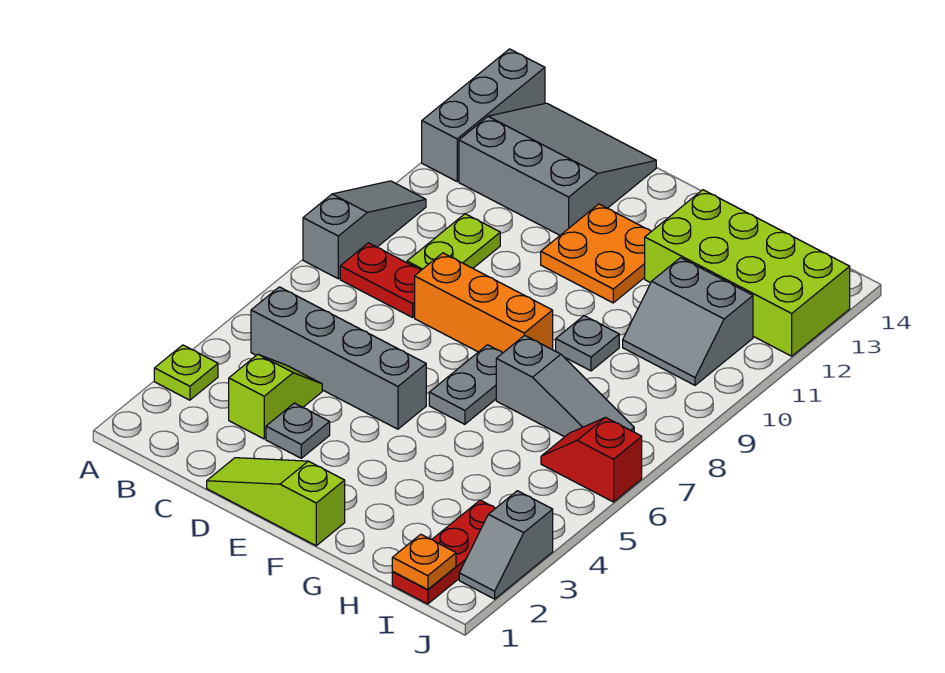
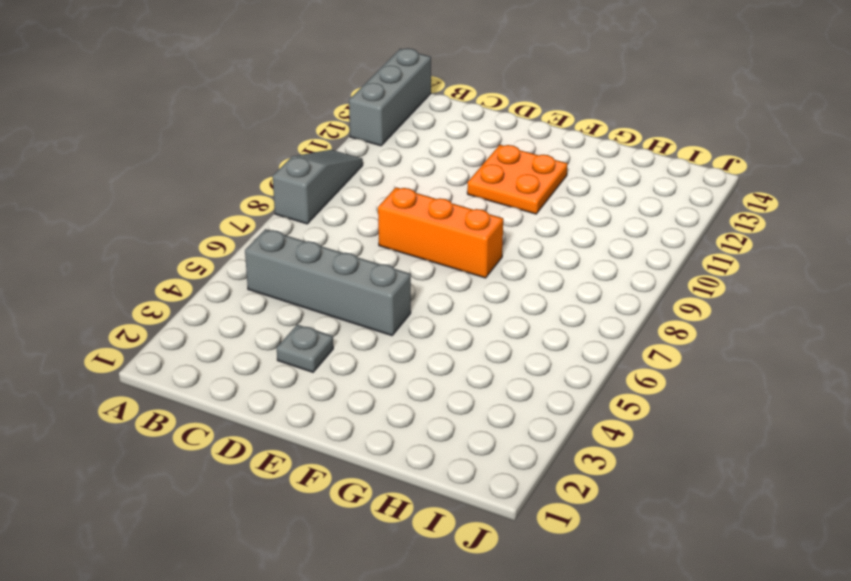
none -> lime 1x1 plate [154,345,218,400]
none -> red 1x2 plate [340,243,421,317]
none -> grey 3x3 slope [459,103,656,235]

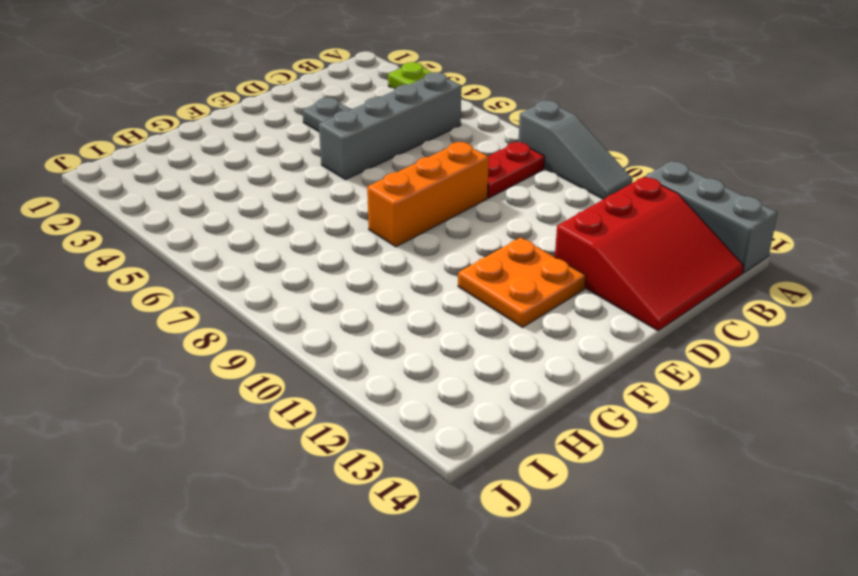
red 3x3 slope [555,177,744,331] -> grey 3x3 slope [459,103,656,235]
none -> lime 1x2 slope [229,354,322,439]
none -> lime 1x2 plate [407,214,500,270]
none -> lime 1x3 slope [207,458,345,546]

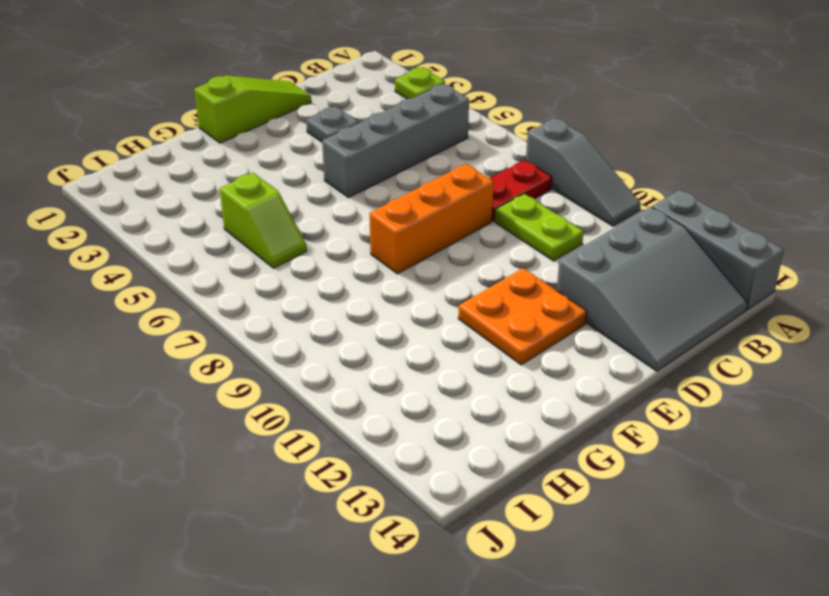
lime 1x2 slope [220,173,307,268] -> lime 1x2 slope moved to [229,354,322,439]
none -> grey 1x2 plate [429,345,502,424]
none -> grey 1x3 slope [496,335,634,437]
none -> grey 1x1 plate [556,316,619,371]

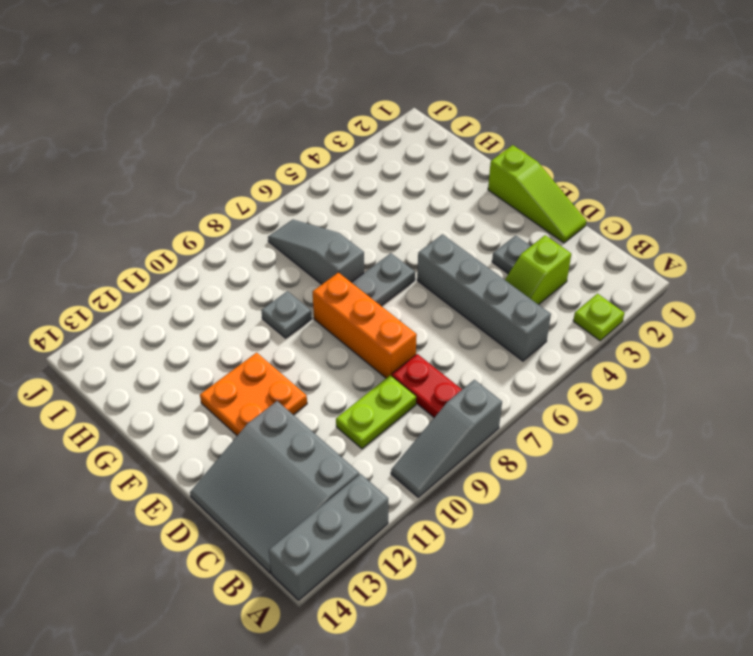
none -> lime 2x4 brick [645,190,850,356]
none -> grey 2x2 slope [623,258,753,385]
none -> red 1x3 plate [392,500,495,604]

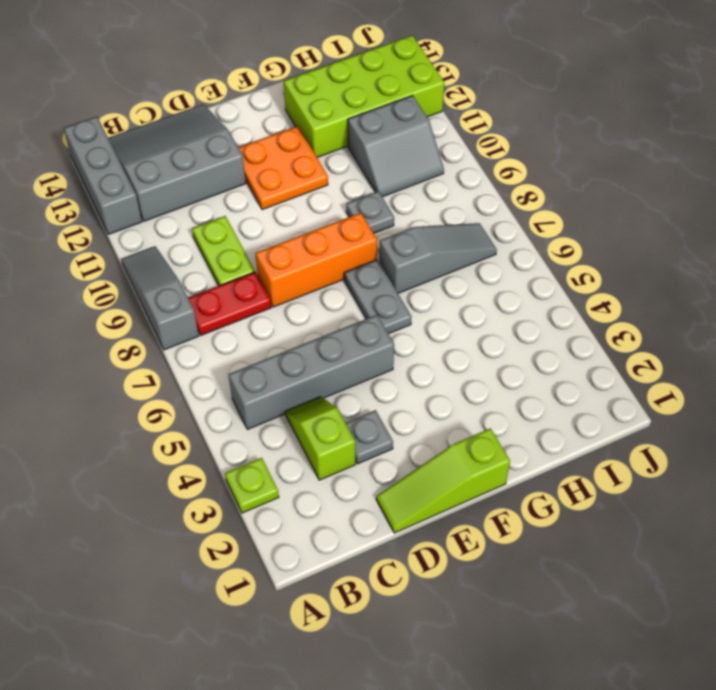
none -> red 1x3 plate [392,500,495,604]
none -> red 1x2 slope [541,417,642,502]
none -> grey 1x2 slope [459,491,553,599]

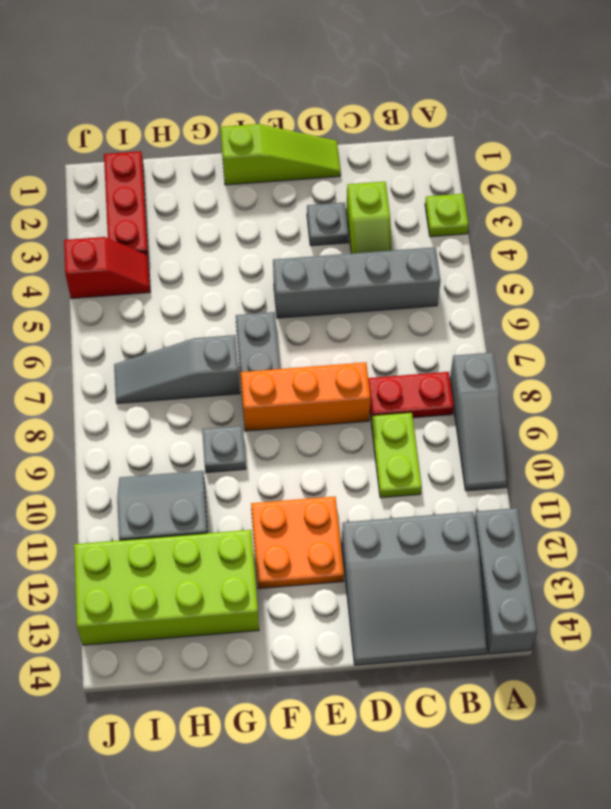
red 1x2 slope [64,237,150,299] -> red 1x2 slope moved to [541,417,642,502]
none -> grey 1x2 slope [459,491,553,599]
none -> orange 1x1 plate [392,534,456,590]

